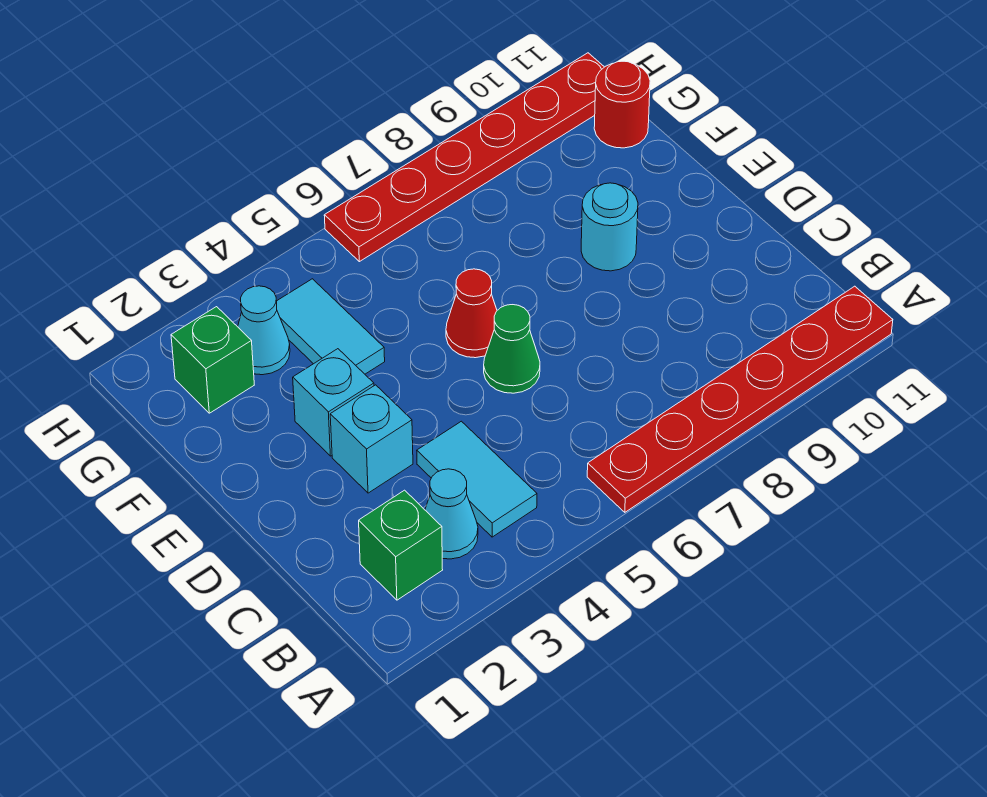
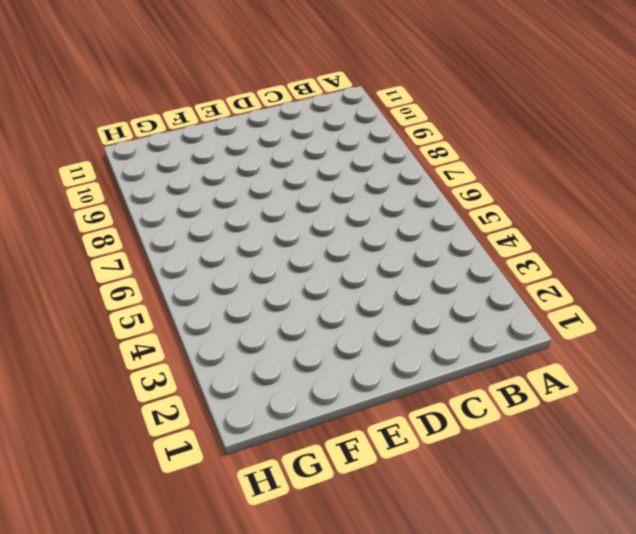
none -> red 1x6 plate [587,286,893,512]
none -> green 1x1 brick [359,490,443,600]
none -> cyan 1x1 cone [425,469,478,559]

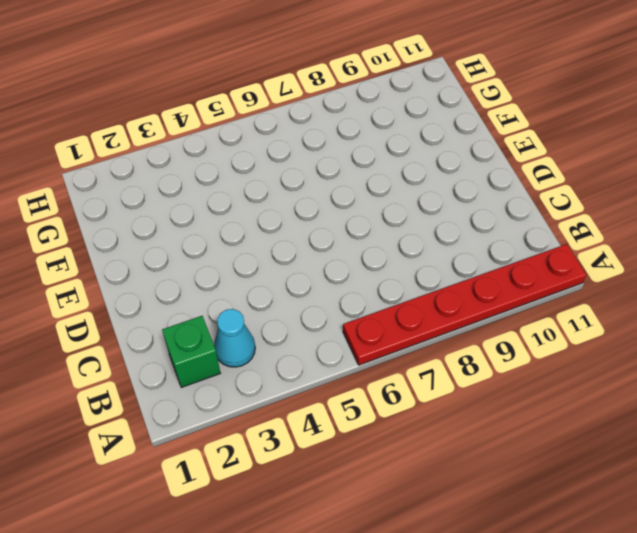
none -> cyan 1x2 tile [417,421,537,537]
none -> cyan 1x1 brick [330,385,413,493]
none -> green 1x1 cone [484,305,540,393]

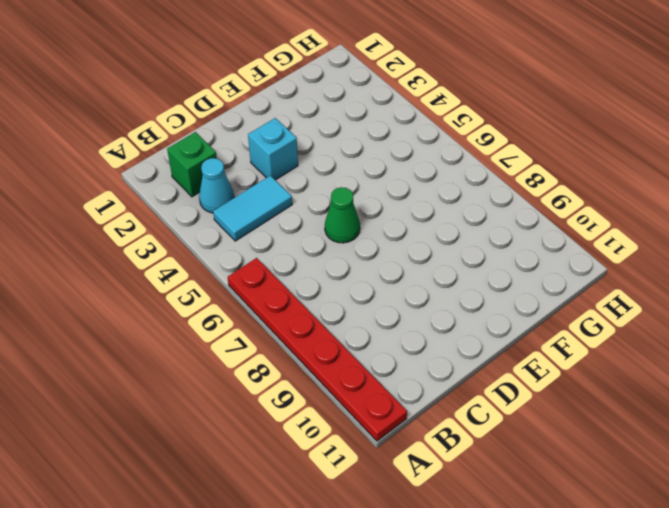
none -> cyan 1x1 brick [293,349,374,456]
none -> red 1x1 cone [446,269,497,358]
none -> cyan 1x1 round brick [581,183,638,271]

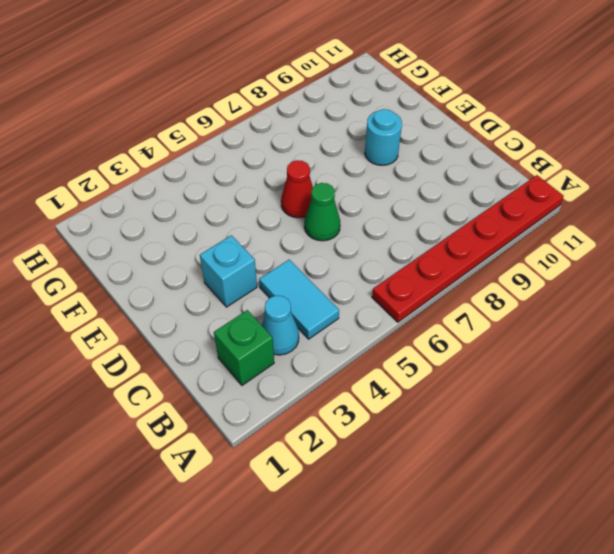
none -> cyan 1x1 brick [293,349,374,456]
none -> cyan 1x2 tile [277,279,385,374]
none -> green 1x1 brick [171,307,254,413]

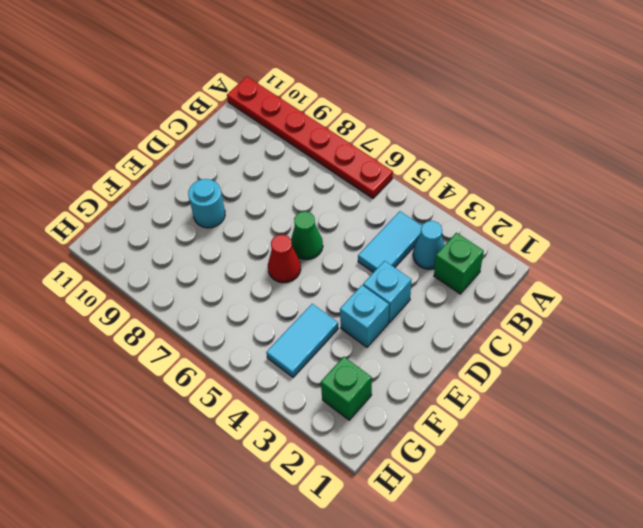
none -> cyan 1x1 cone [238,286,290,375]
none -> red 1x1 round brick [594,61,650,148]
none -> red 1x6 plate [324,53,604,262]

